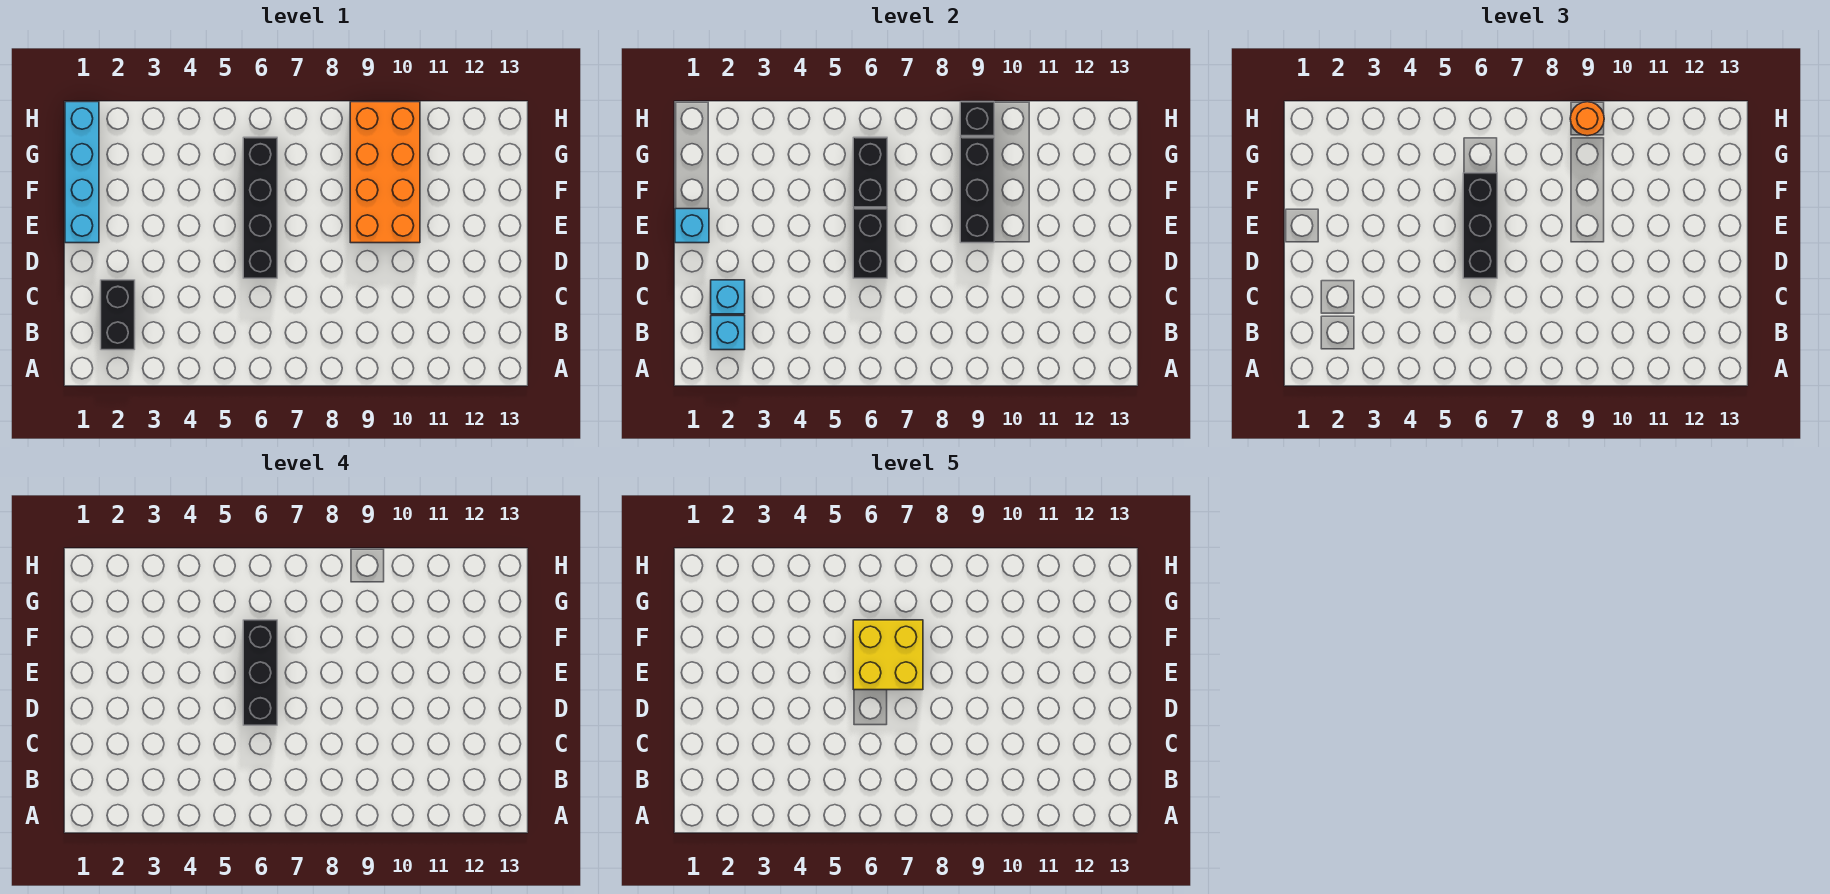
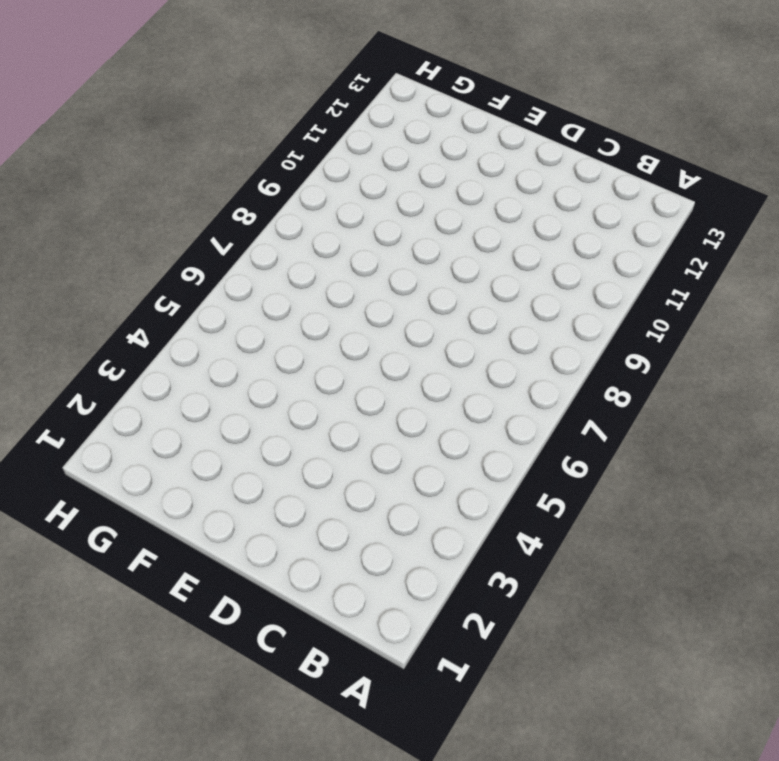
none -> black 1x2 brick [101,280,135,350]
none -> black 1x4 brick [243,137,277,278]
none -> cyan 1x4 brick [65,102,99,243]

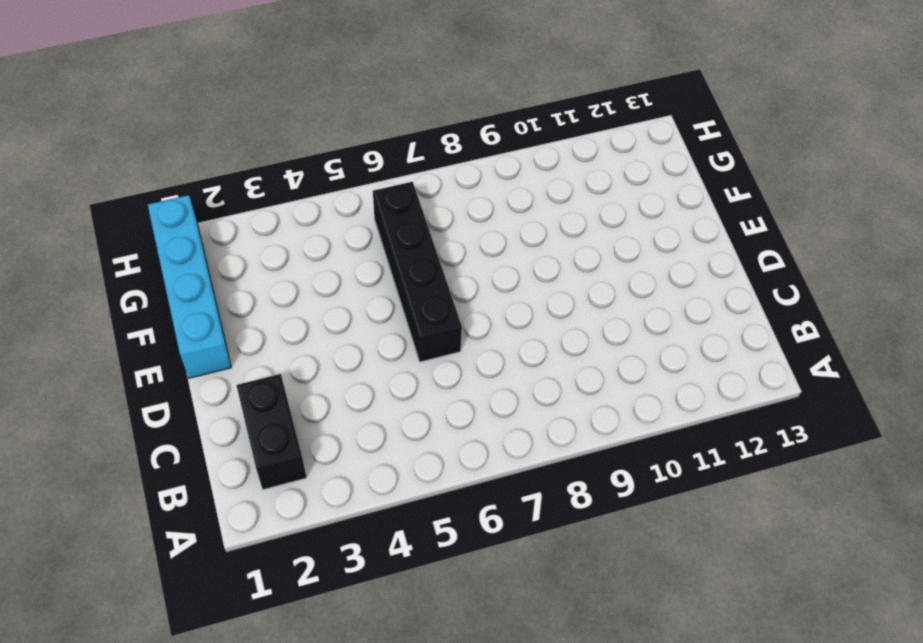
none -> orange 2x4 brick [350,102,420,243]
none -> cyan 1x1 brick [711,316,745,350]
none -> cyan 1x1 brick [711,280,745,314]

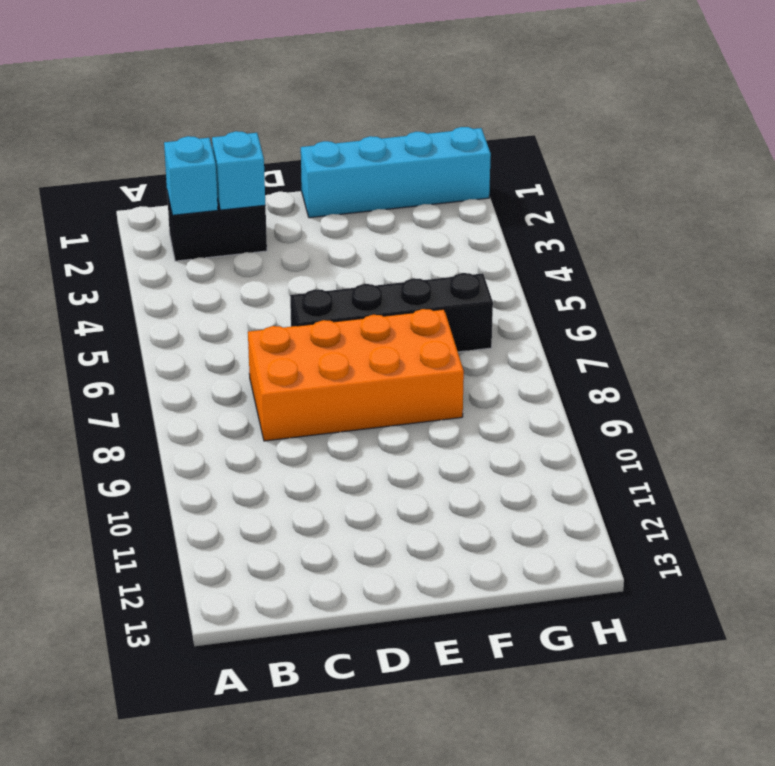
orange 2x4 brick [248,309,464,441] -> orange 2x4 brick moved to [350,102,420,243]
none -> black 1x2 brick [853,209,887,278]
none -> cyan 1x1 brick [675,209,709,243]
none -> black 1x3 brick [960,137,994,243]

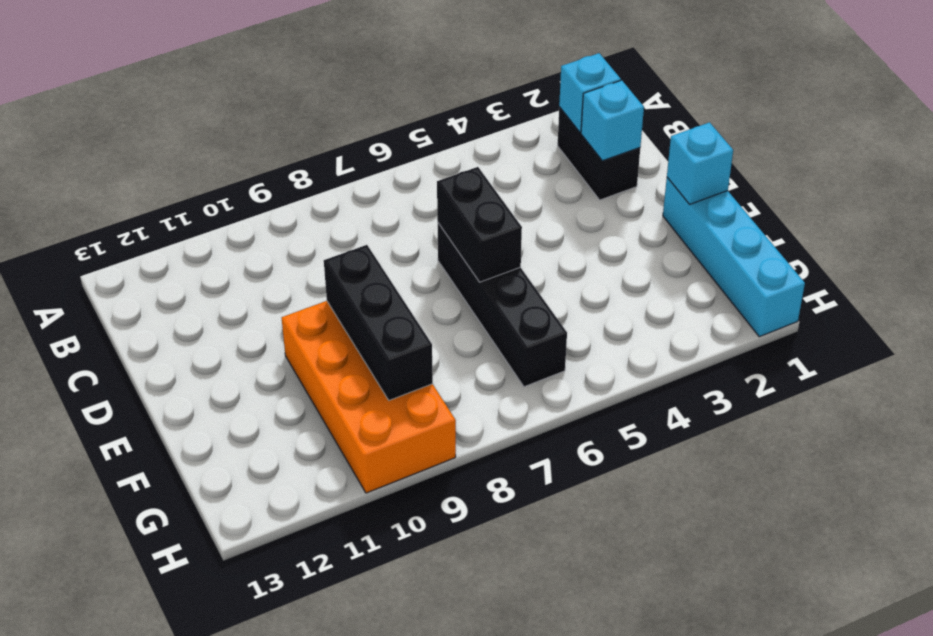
none -> black 1x2 brick [853,137,887,207]
none -> black 1x1 brick [960,102,994,136]
none -> black 1x3 brick [1463,173,1497,278]

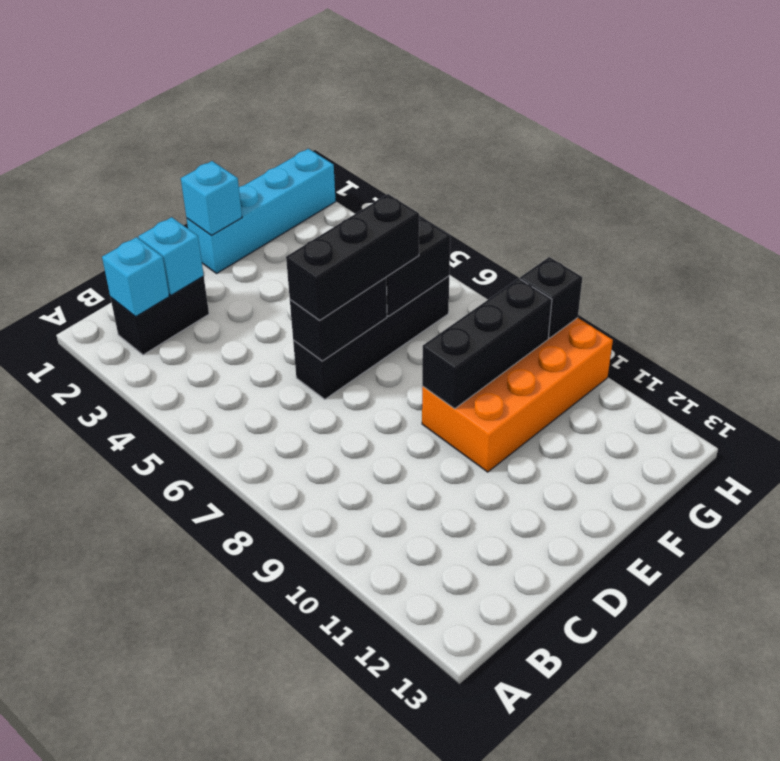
none -> orange 1x1 round brick [1570,102,1604,136]
none -> black 1x3 brick [243,620,277,725]
none -> yellow 2x2 brick [853,620,923,690]

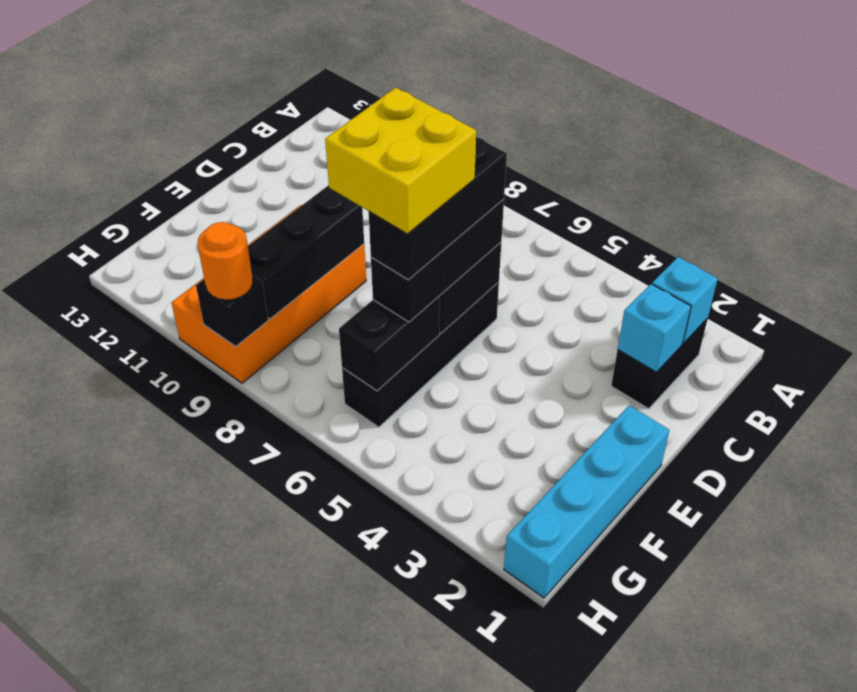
none -> cyan 1x1 brick [675,209,709,243]

